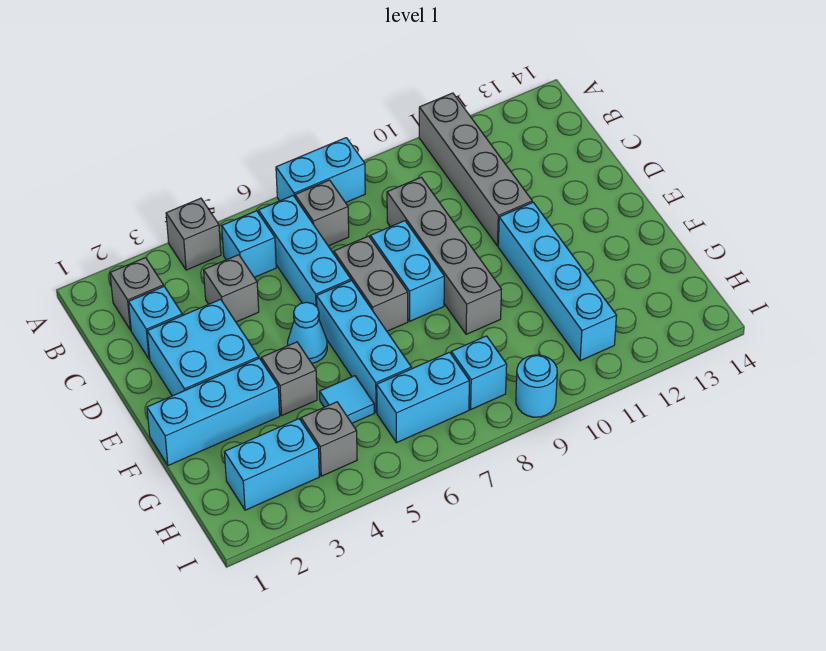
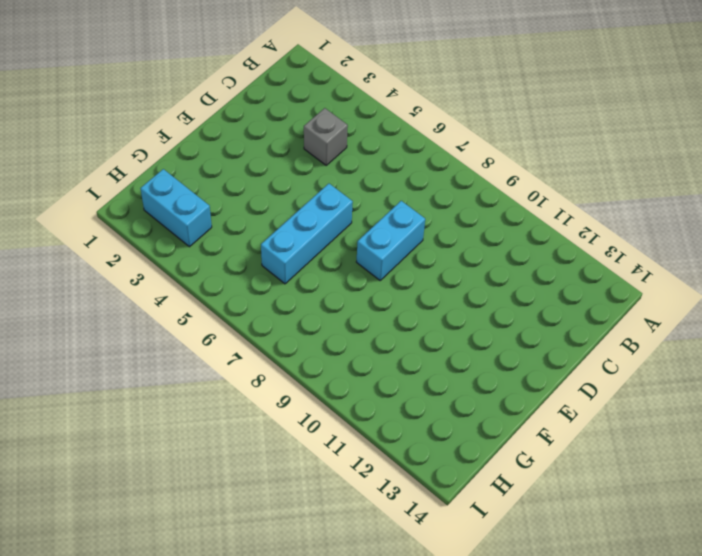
none -> grey 1x1 brick [166,198,221,270]
none -> cyan 1x2 brick [276,138,365,203]
none -> grey 1x4 brick [419,93,532,246]

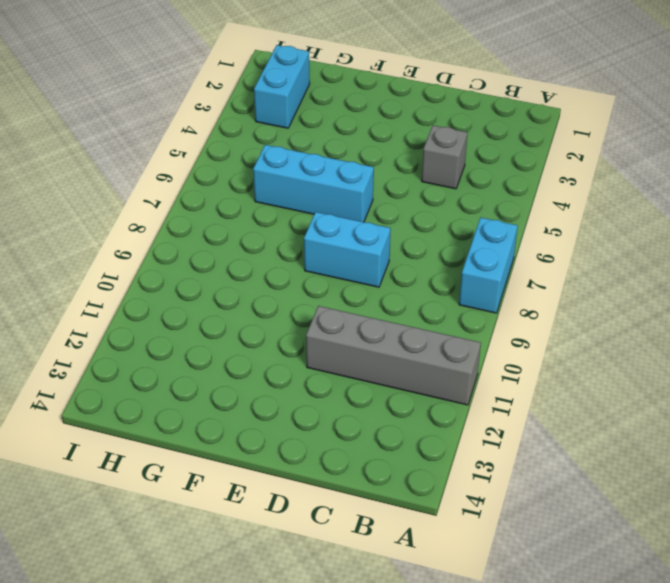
none -> grey 1x1 brick [166,198,221,270]
none -> grey 1x1 brick [110,258,164,330]
none -> cyan 1x1 brick [222,211,276,277]

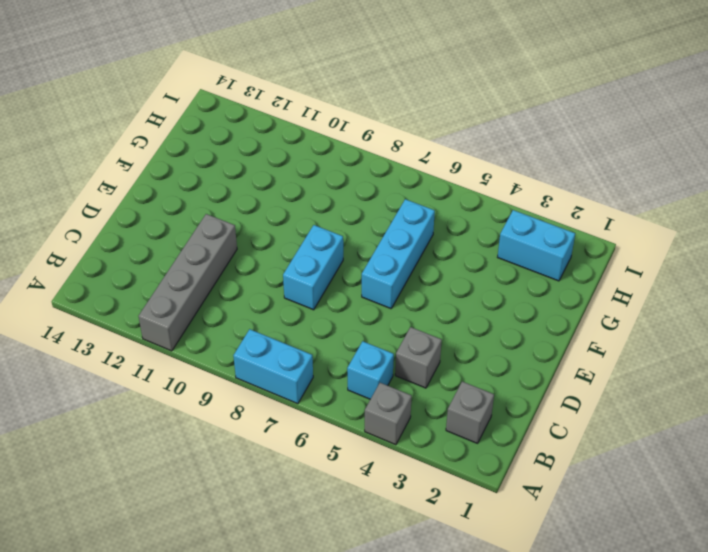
none -> cyan 1x3 brick [259,196,351,307]
none -> grey 1x1 brick [295,180,349,246]
none -> cyan 1x1 brick [129,286,182,359]

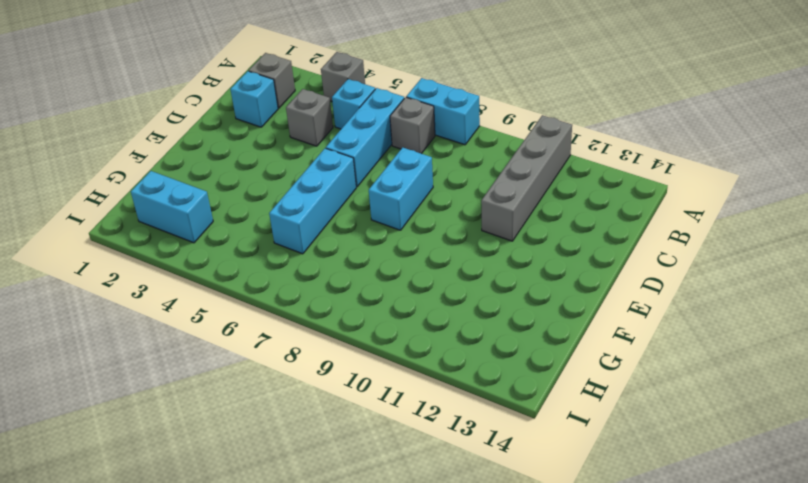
none -> grey 1x4 brick [387,178,501,334]
none -> cyan 2x2 brick [147,299,259,396]
none -> grey 1x2 brick [334,236,408,331]

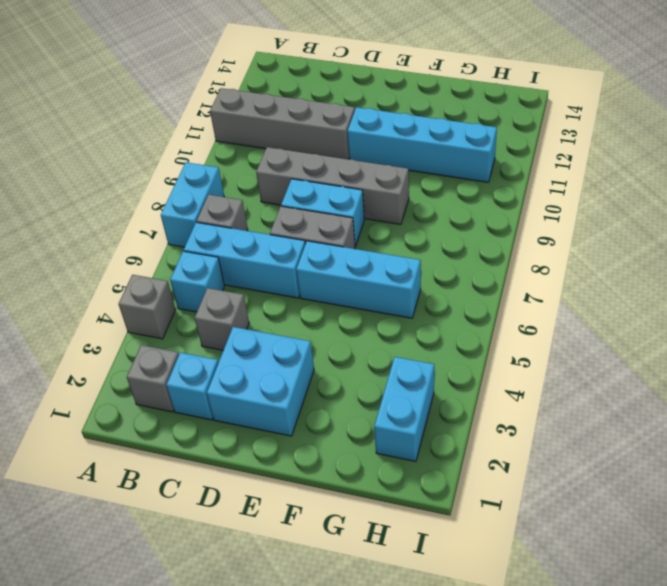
none -> cyan 1x1 cone [288,302,327,363]
none -> cyan 1x3 brick [147,358,280,465]
none -> grey 1x1 brick [261,342,317,415]

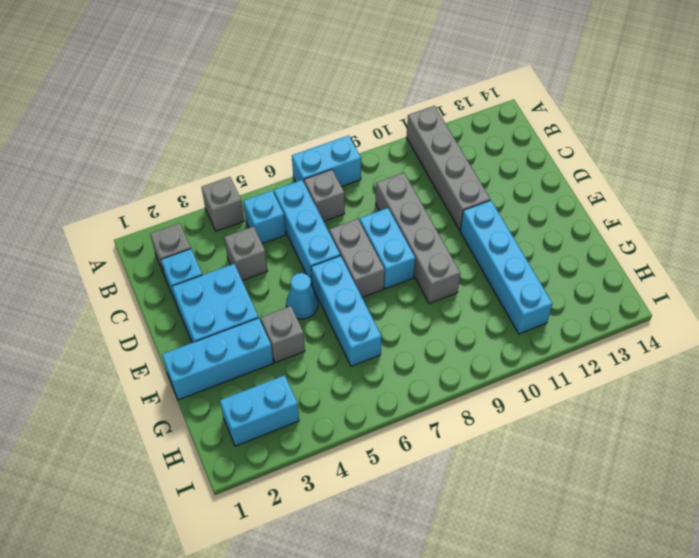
none -> cyan 1x1 tile [320,376,374,423]
none -> grey 1x1 brick [301,402,357,476]
none -> cyan 1x2 brick [377,352,469,443]

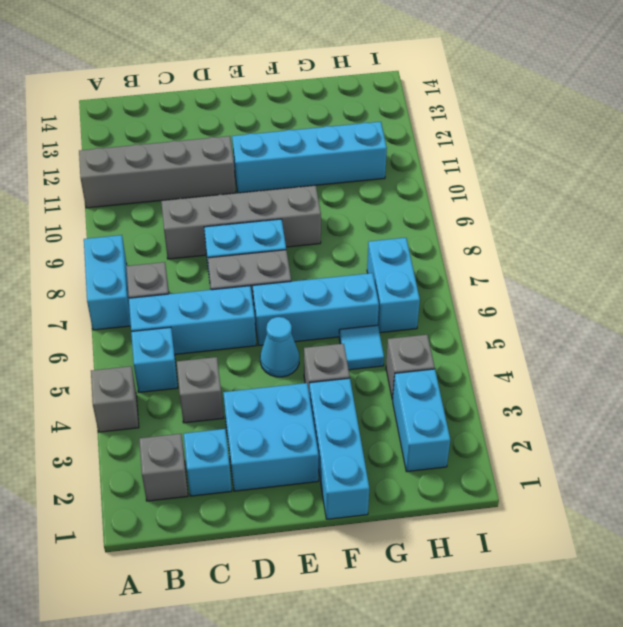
none -> cyan 1x1 brick [451,336,507,409]
none -> cyan 1x1 round brick [516,355,557,417]

